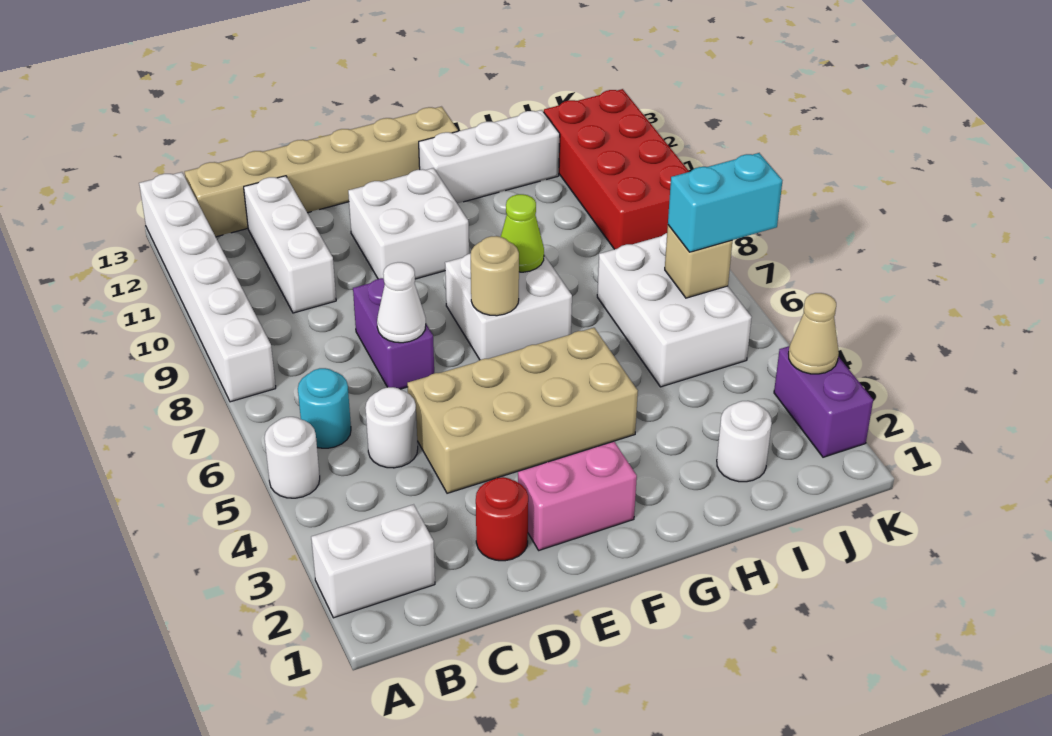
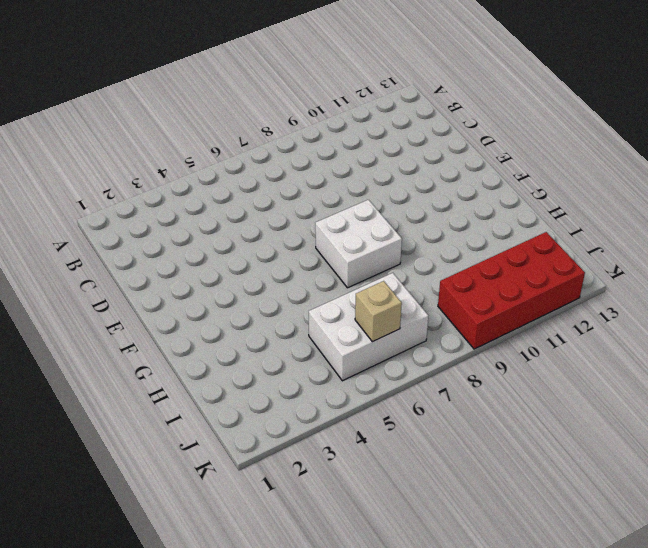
none -> white 1x2 brick [311,504,435,618]
none -> white 1x1 round brick [265,417,320,498]
none -> white 1x6 brick [139,172,276,402]

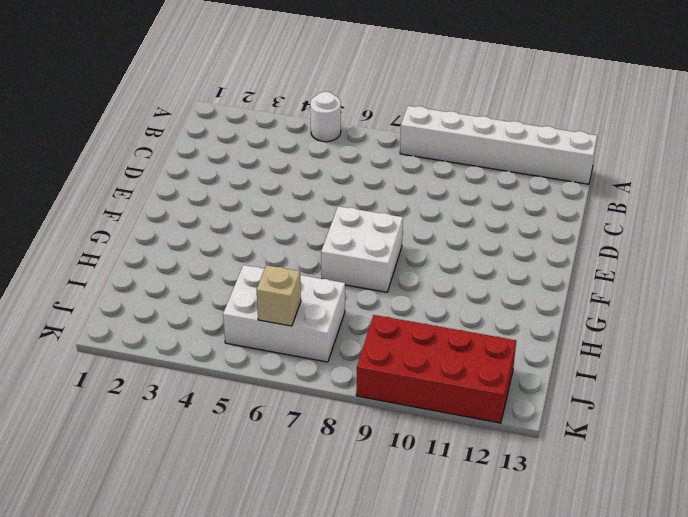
none -> white 1x2 brick [311,504,435,618]
none -> cyan 1x1 round brick [298,368,351,448]
none -> tan 1x6 brick [185,107,458,237]

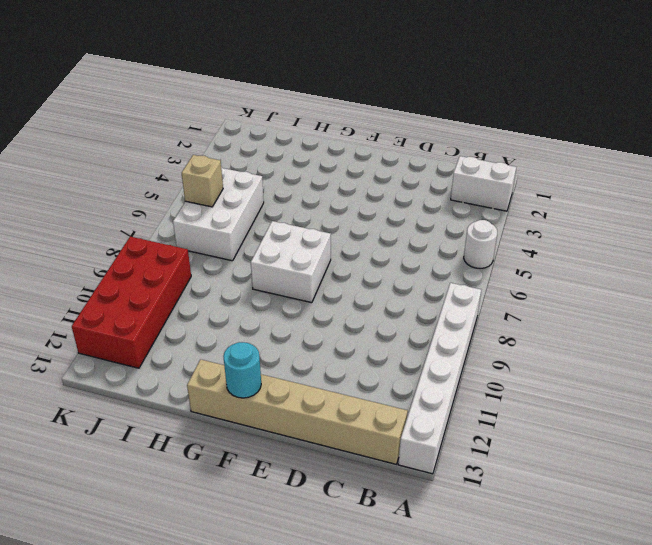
cyan 1x1 round brick [223,342,261,398] -> cyan 1x1 round brick moved to [298,368,351,448]
none -> white 1x1 round brick [365,387,418,468]
none -> white 1x3 brick [244,176,336,313]
none -> red 1x1 round brick [476,477,528,561]

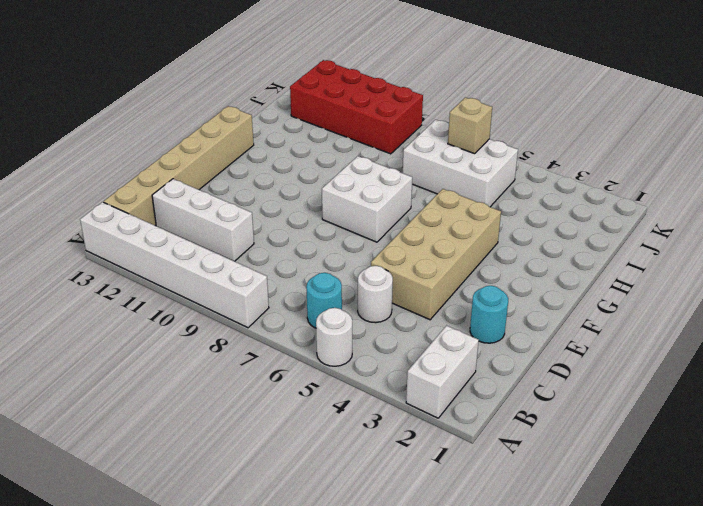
cyan 1x1 round brick [470,286,508,343] -> red 1x1 round brick [476,477,528,561]
none -> purple 1x2 brick [353,278,434,389]
none -> pink 1x2 brick [518,442,637,550]
none -> white 2x2 brick [348,168,469,279]

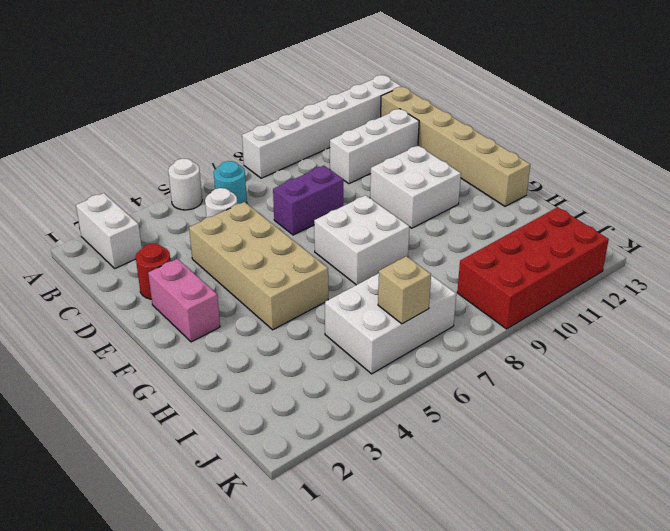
none -> white 1x3 brick [419,110,560,203]
none -> white 1x1 round brick [717,401,772,482]
none -> purple 1x2 brick [774,346,873,457]

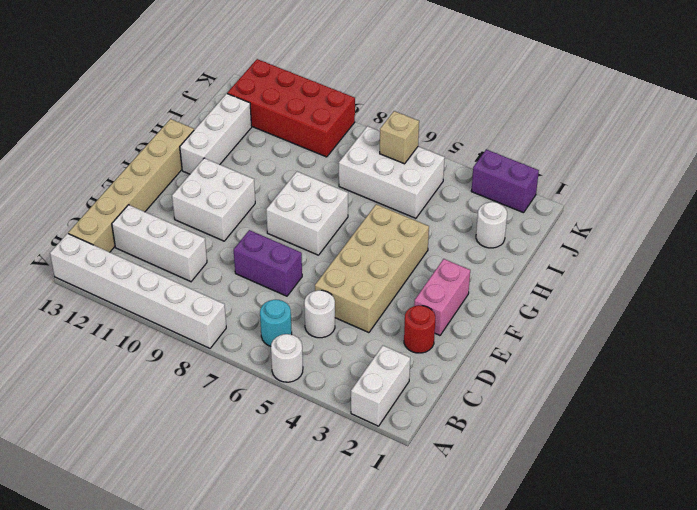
none -> white 1x1 cone [377,262,426,343]
none -> tan 1x1 round brick [471,236,519,316]
none -> lime 1x1 cone [501,194,544,272]

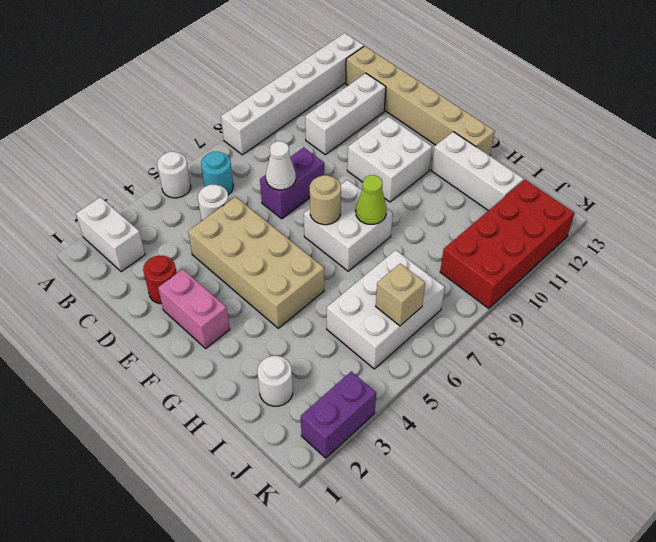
none -> tan 1x1 cone [789,293,839,374]
none -> cyan 1x2 brick [668,153,783,252]

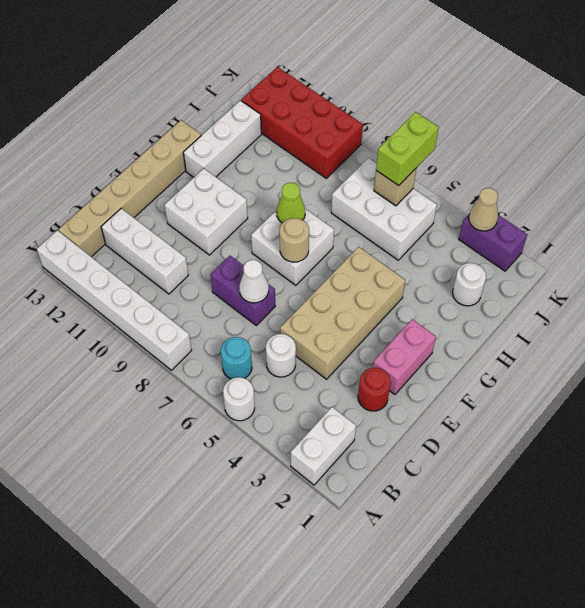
lime 1x2 brick [376,112,439,186] -> cyan 1x2 brick [668,153,783,252]

